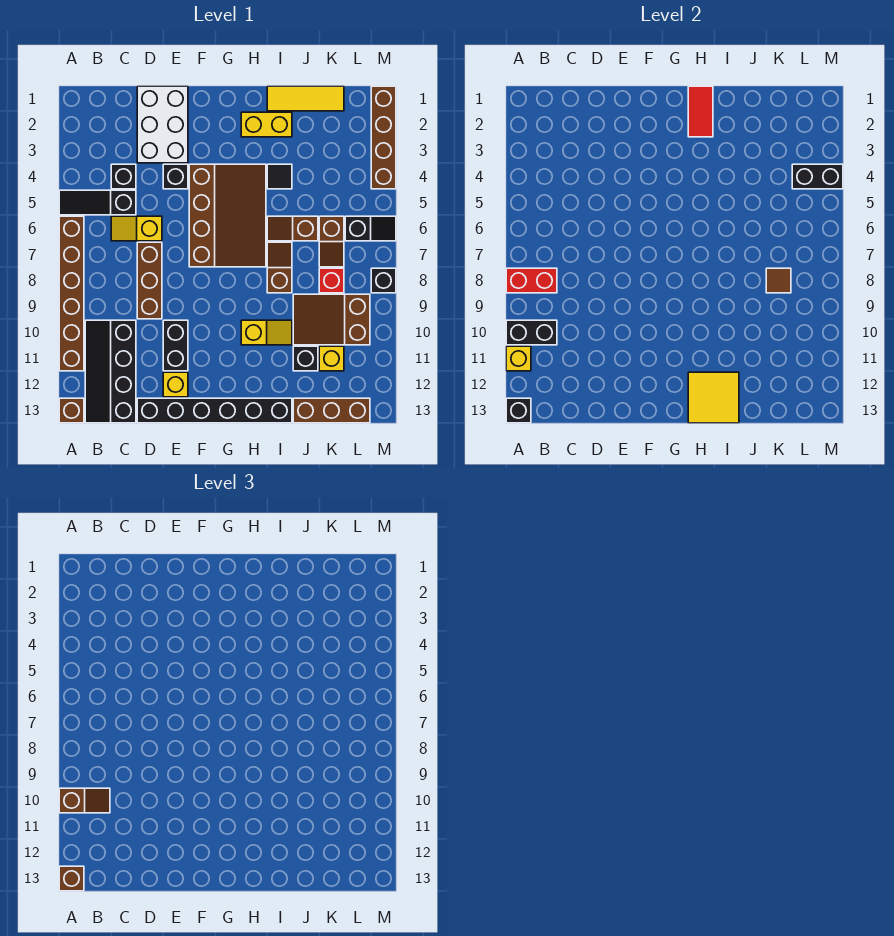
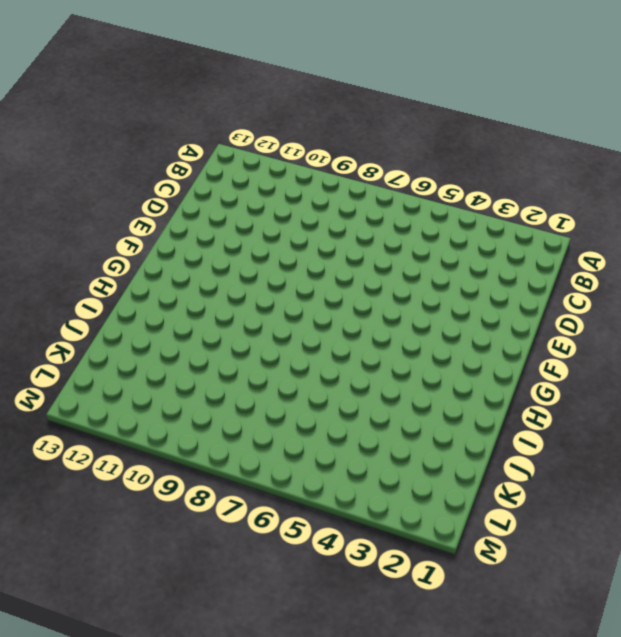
none -> black 1x3 slope [59,190,136,215]
none -> brown 1x6 brick [59,216,84,371]
none -> brown 1x1 brick [59,398,84,423]
none -> black 2x4 slope [85,320,136,423]

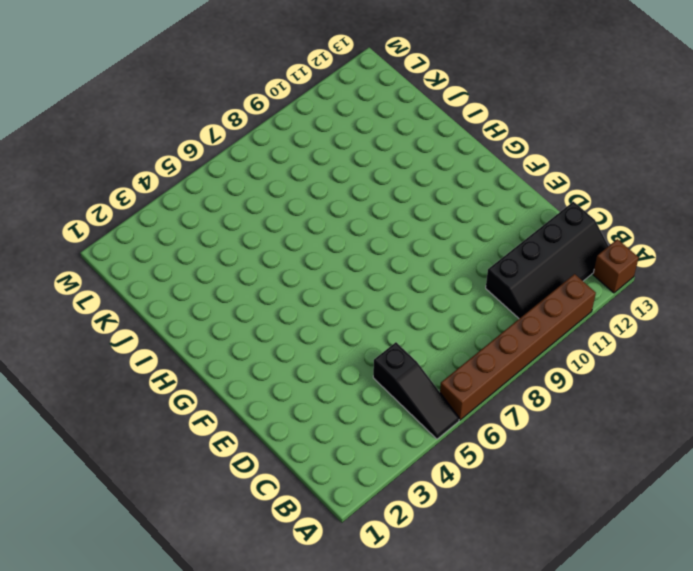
none -> black 1x1 brick [111,164,136,189]
none -> yellow 1x2 slope [111,216,162,241]
none -> white 2x3 brick [137,86,188,163]
none -> brown 1x3 brick [137,242,162,319]

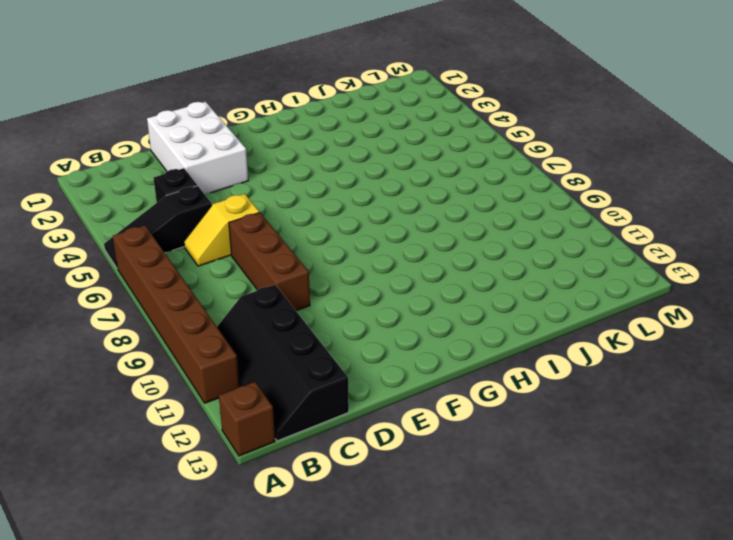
none -> black 1x6 brick [137,398,292,423]
none -> black 1x1 brick [163,164,188,189]
none -> black 1x2 brick [163,320,188,371]
none -> yellow 1x1 brick [163,372,188,397]

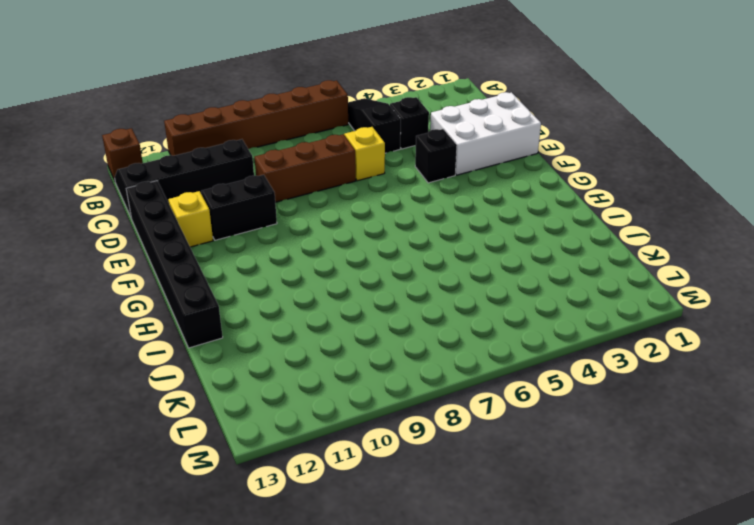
none -> brown 3x4 slope [189,164,266,267]
none -> yellow 1x2 brick [241,112,292,137]
none -> yellow 1x2 slope [241,320,292,345]
none -> yellow 1x3 tile [267,86,344,111]

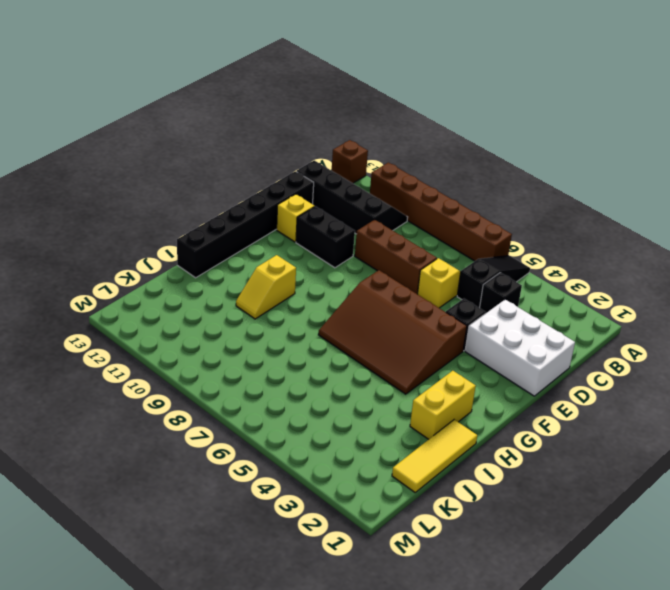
none -> black 1x1 tile [267,164,292,189]
none -> brown 1x2 slope [267,216,318,241]
none -> brown 1x2 slope [267,242,292,293]
none -> brown 2x3 slope [293,294,370,345]

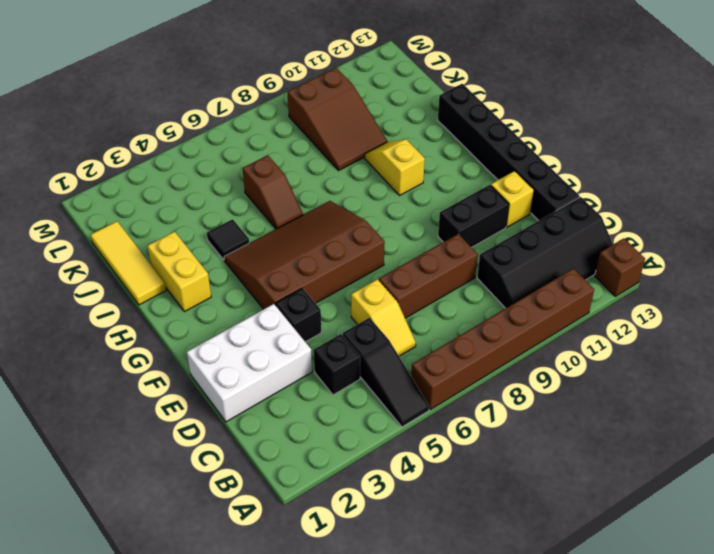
none -> brown 1x2 slope [267,242,292,293]
none -> black 1x1 brick [293,346,318,371]
none -> brown 1x3 brick [293,398,370,423]
none -> brown 1x2 slope [319,216,344,267]

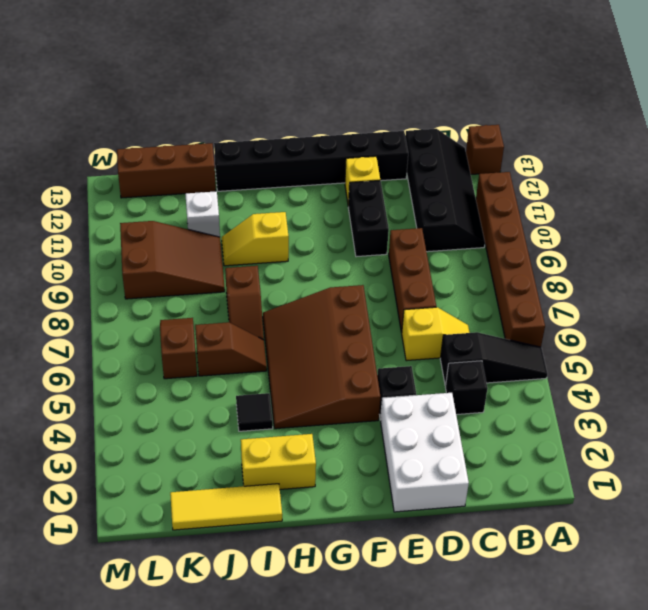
white 1x1 brick [185,191,220,237] -> black 1x1 brick [293,346,318,371]
none -> red 1x1 brick [319,268,344,293]
none -> yellow 1x1 brick [319,346,344,371]
none -> black 1x2 slope [345,216,396,241]
none -> brown 1x4 brick [371,86,396,189]

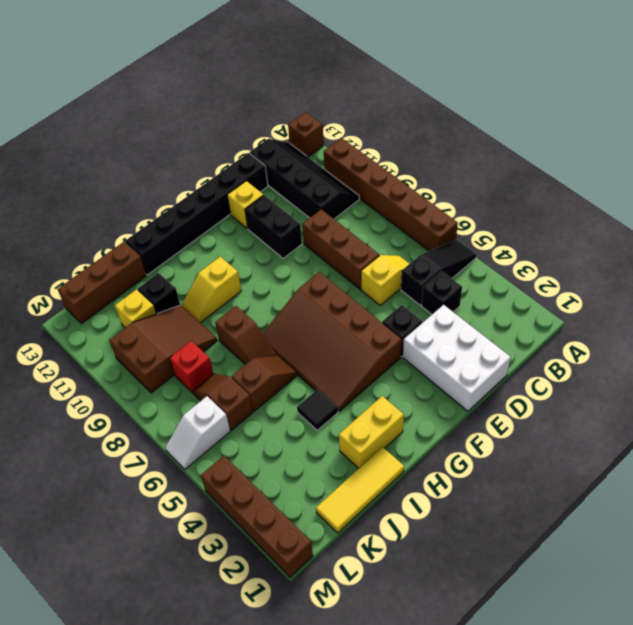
white 1x2 slope [165,396,230,469] -> black 1x2 slope [345,216,396,241]
none -> black 1x1 brick [371,268,396,293]
none -> red 1x2 brick [506,268,557,293]
none -> black 1x2 brick [506,320,557,345]
none -> yellow 1x1 brick [506,346,531,371]

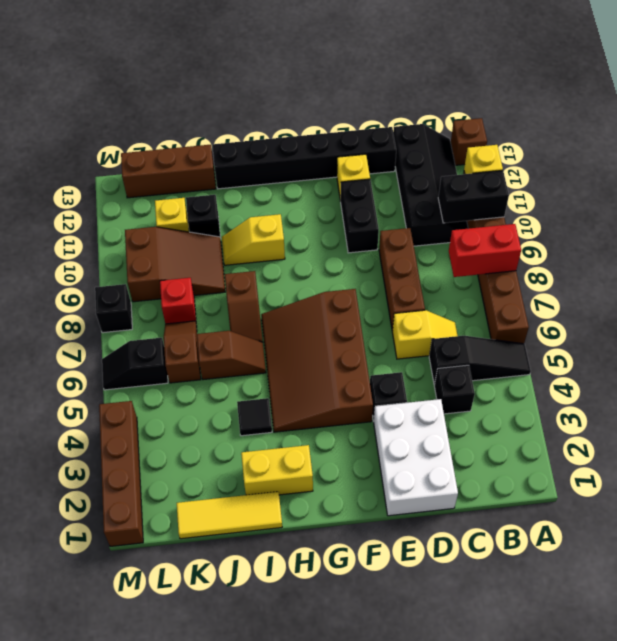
none -> black 1x1 brick [506,398,531,423]
none -> red 1x2 tile [688,86,713,137]
none -> yellow 2x2 tile [688,372,739,423]
none -> brown 1x1 tile [766,268,791,293]

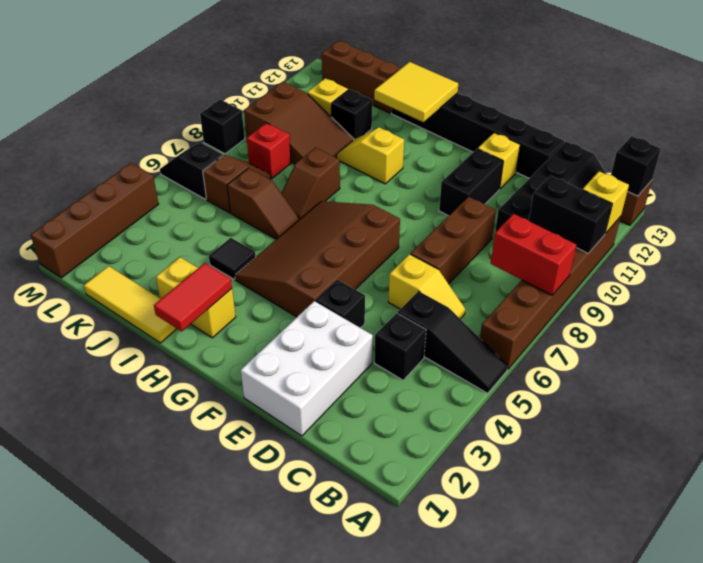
none -> brown 1x1 tile [766,268,791,293]
none -> black 1x2 brick [792,164,843,189]
none -> brown 1x2 slope [59,788,110,813]
none -> brown 1x1 brick [59,866,84,891]

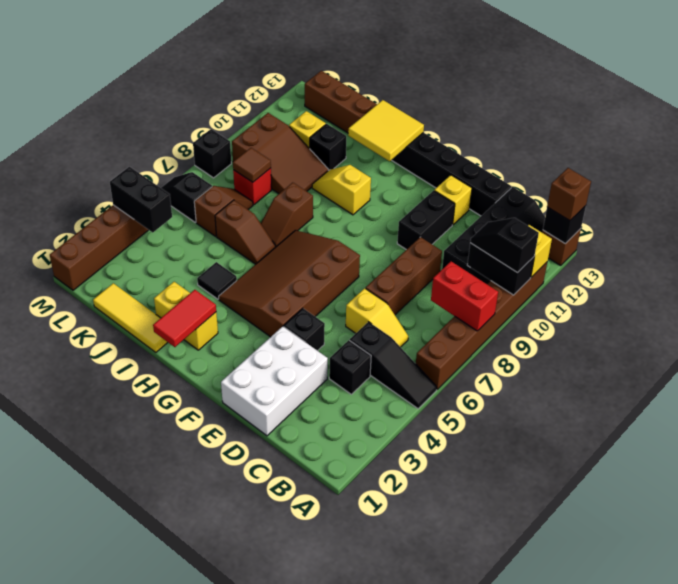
black 1x2 slope [470,218,539,273] -> brown 1x2 slope [59,788,110,813]

